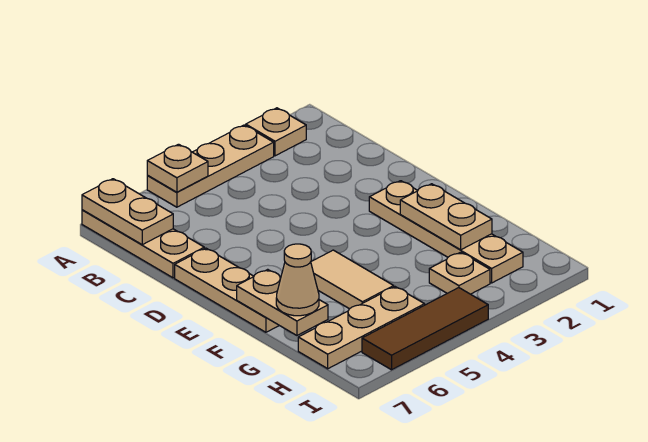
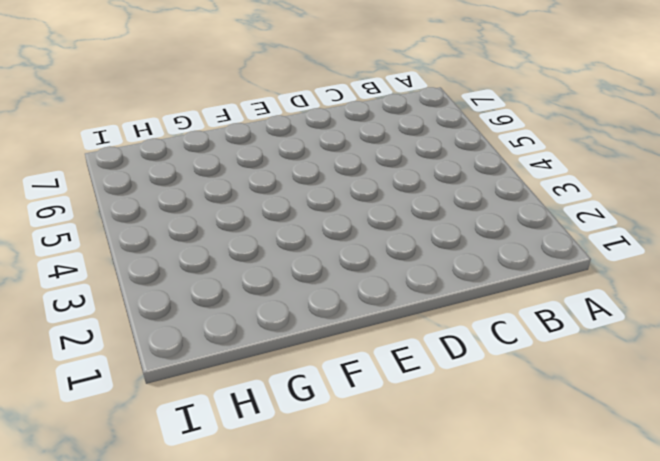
none -> tan 1x1 plate [246,108,306,156]
none -> tan 1x3 plate [147,125,274,207]
none -> tan 1x3 plate [82,210,204,278]

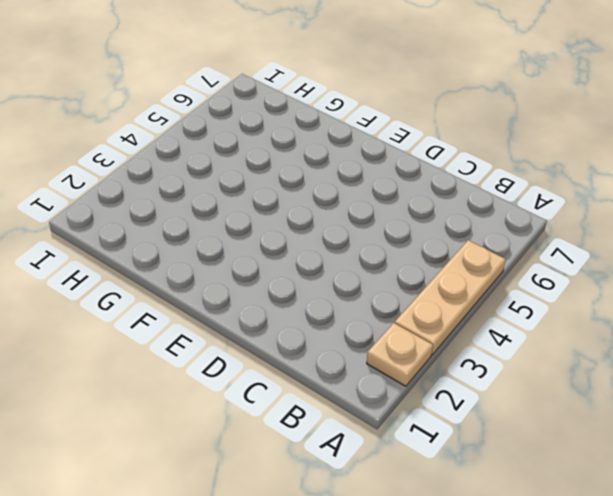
none -> tan 1x3 plate [82,210,204,278]
none -> tan 1x3 plate [175,248,279,332]
none -> tan 1x4 plate [369,181,523,283]

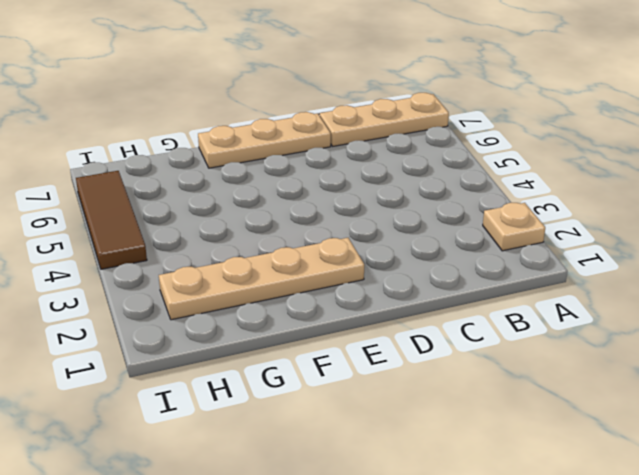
none -> tan 1x3 plate [147,125,274,207]
none -> tan 1x2 tile [311,250,394,309]
none -> tan 1x1 plate [429,252,490,294]

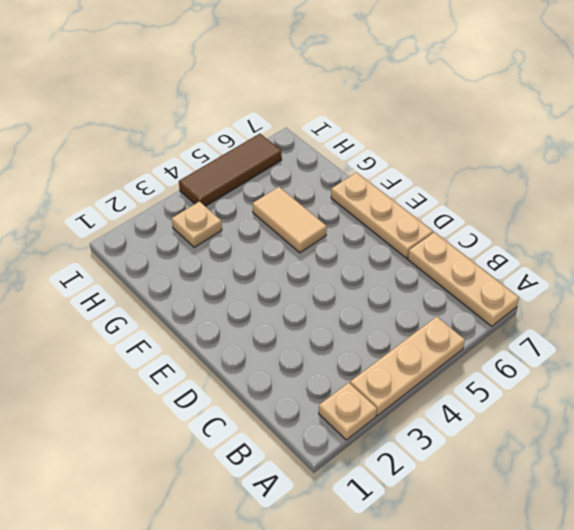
none -> tan 1x4 plate [369,181,523,283]
none -> tan 1x3 plate [298,287,425,369]
none -> tan 1x1 plate [147,144,208,192]

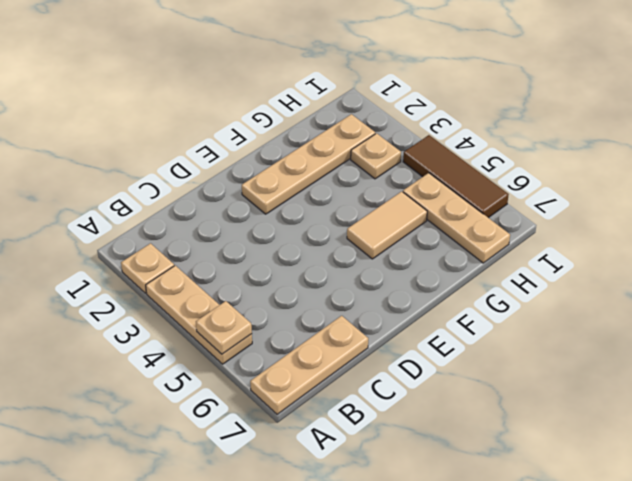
none -> tan 1x3 plate [175,248,279,332]
none -> tan 1x2 plate [82,179,173,245]
none -> tan 1x2 plate [400,184,492,250]

